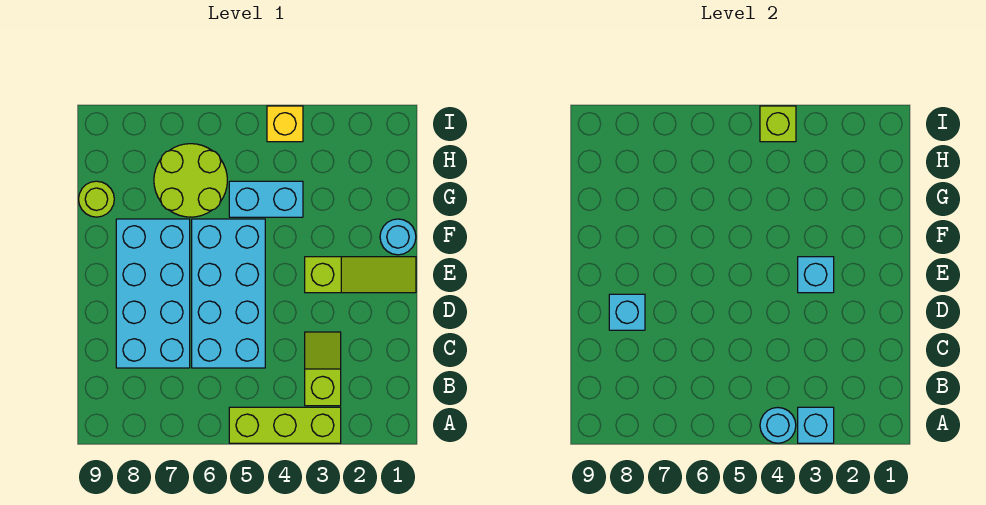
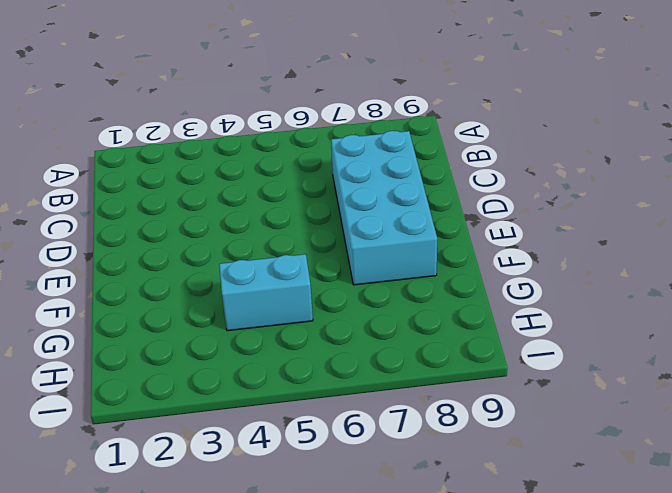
none -> lime 1x3 brick [229,407,341,443]
none -> lime 1x2 slope [305,332,341,406]
none -> cyan 2x4 brick [192,219,265,368]

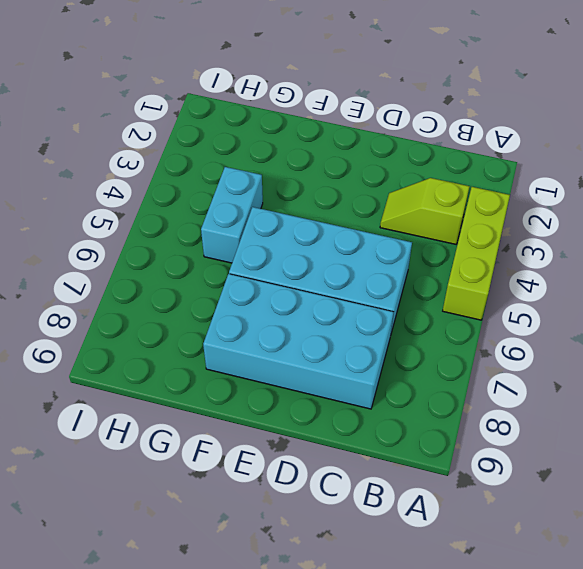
none -> lime 1x3 slope [305,257,416,293]
none -> cyan 1x1 round brick [380,219,416,255]
none -> lime 2x2 round brick [154,144,227,217]

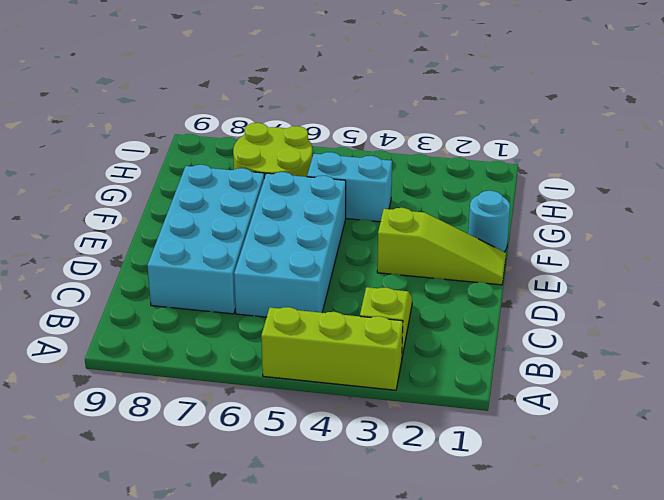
none -> lime 1x1 round brick [79,181,114,217]
none -> yellow 1x1 brick [267,106,303,142]
none -> cyan 1x1 brick [798,407,834,443]

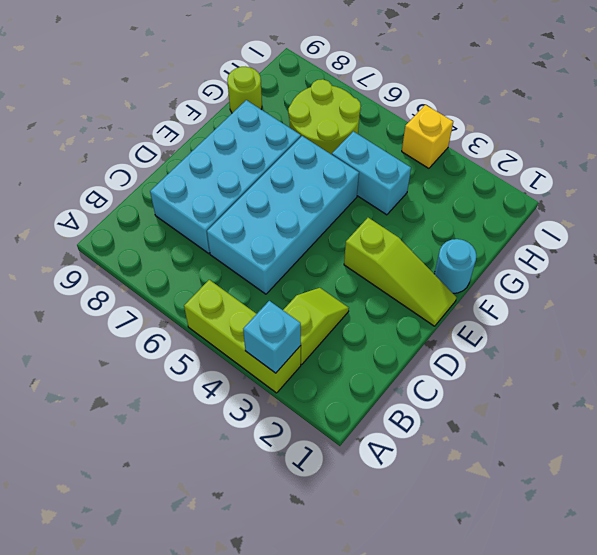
none -> cyan 1x1 round brick [760,408,796,443]
none -> cyan 1x1 brick [609,294,645,330]
none -> cyan 1x1 brick [798,257,834,293]

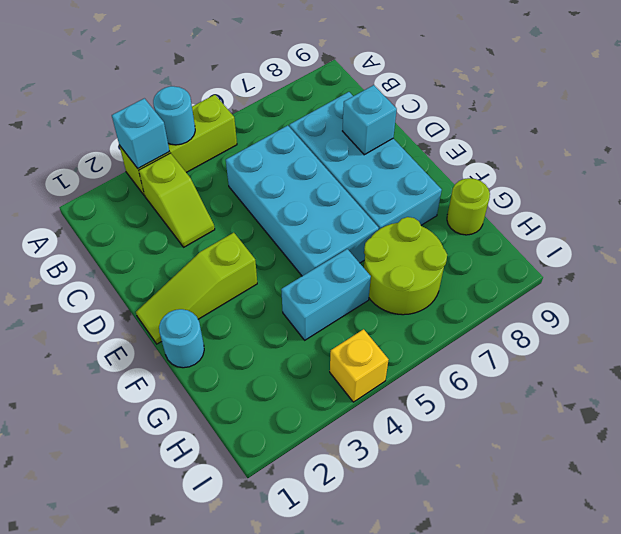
none -> cyan 1x1 brick [798,257,834,293]
none -> lime 1x1 brick [760,106,796,142]

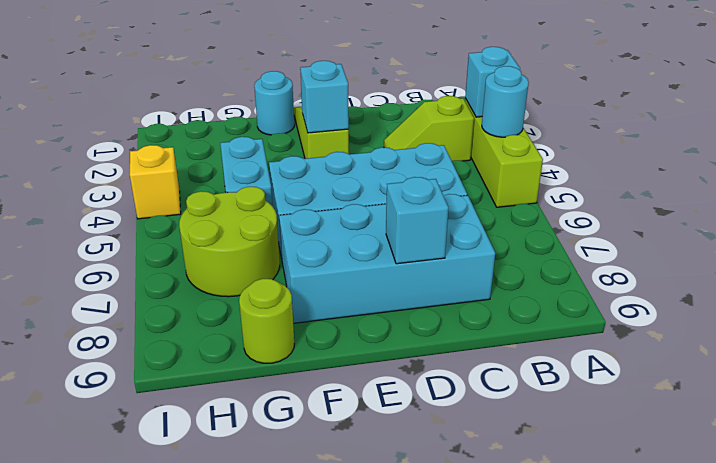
none -> lime 1x1 brick [760,106,796,142]

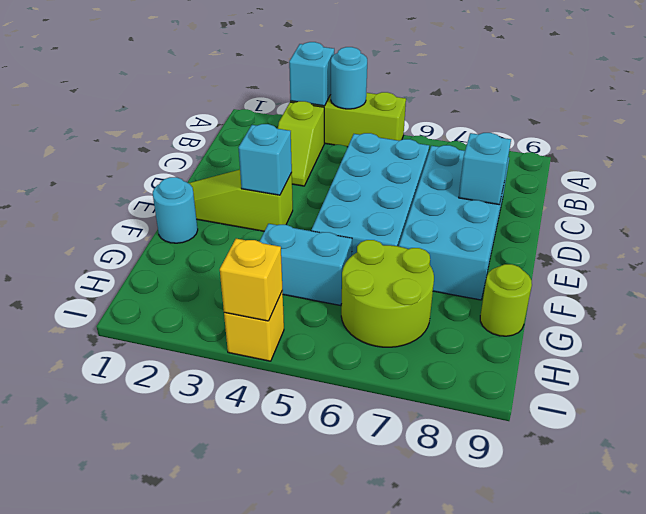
yellow 1x1 brick [220,239,282,321] -> lime 1x1 brick [760,106,796,142]

